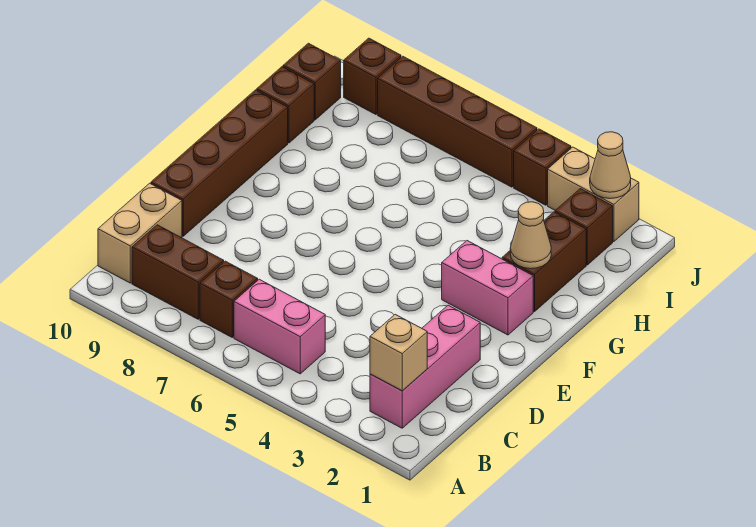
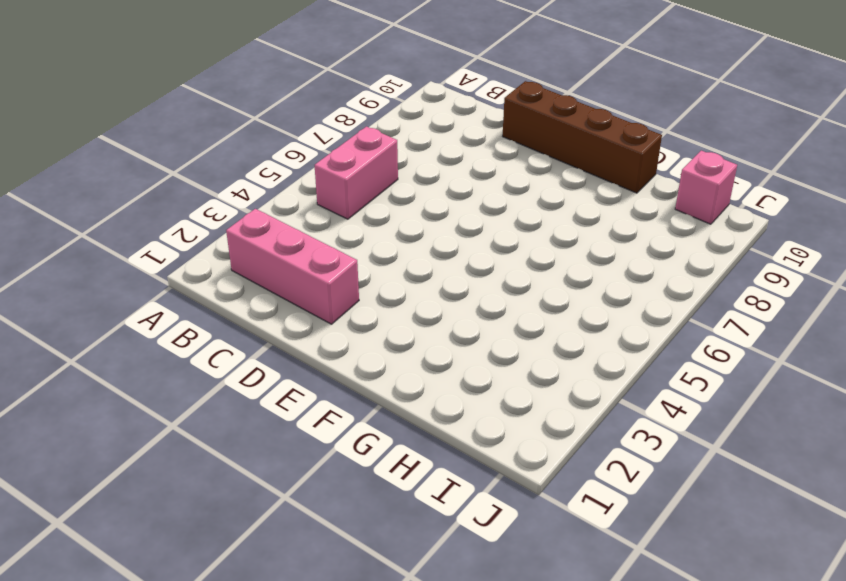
pink 1x1 brick [675,151,737,224] -> brown 1x1 brick [283,43,341,120]
none -> brown 1x1 brick [200,261,258,337]
none -> brown 1x2 brick [132,225,224,319]
none -> tan 1x2 brick [98,183,182,283]

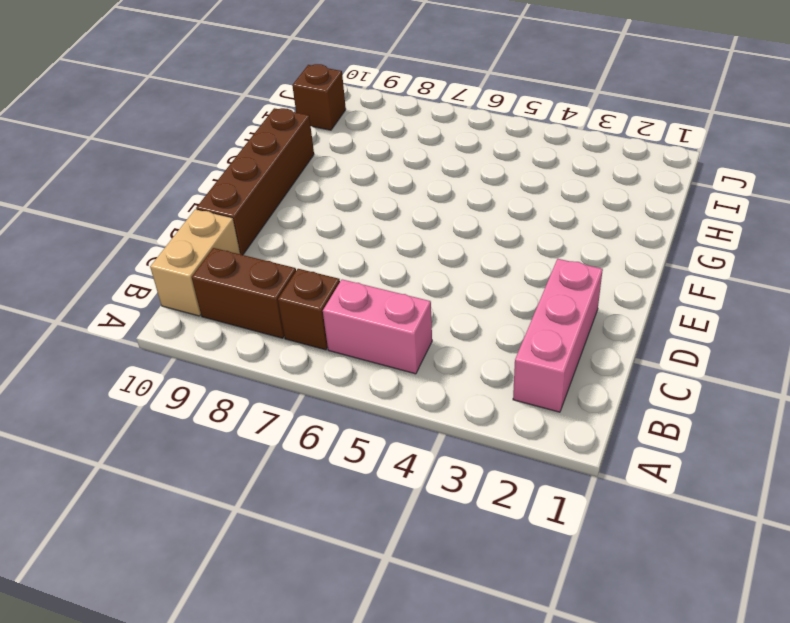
none -> pink 1x2 brick [442,241,533,335]
none -> brown 1x2 brick [502,212,586,312]
none -> brown 1x1 brick [257,67,314,143]

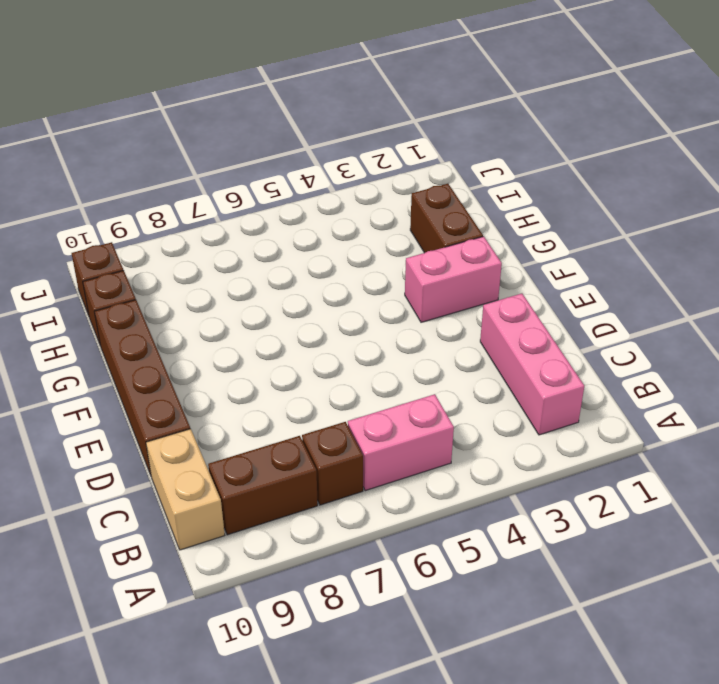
none -> brown 1x1 brick [555,189,613,265]
none -> tan 1x2 brick [548,147,639,242]
none -> brown 1x1 brick [514,129,571,205]

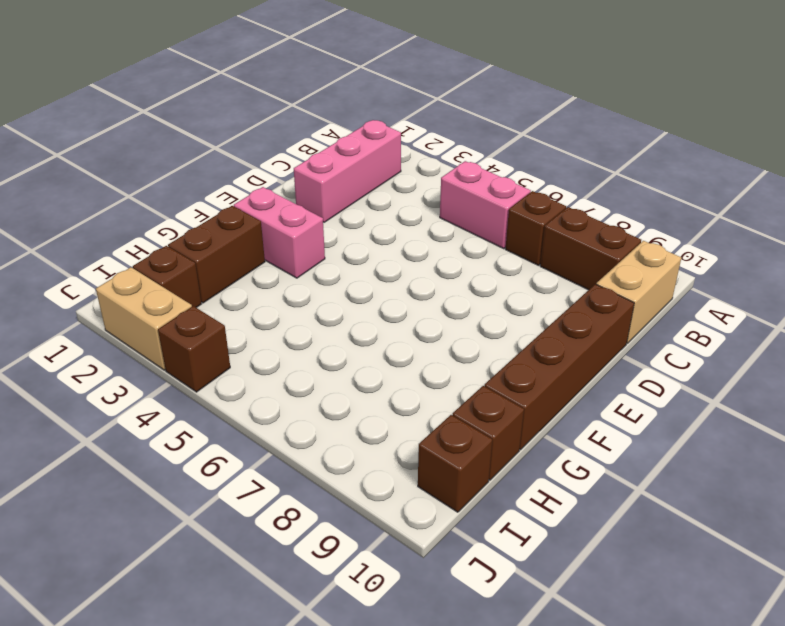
none -> brown 1x4 brick [378,56,537,187]
none -> brown 1x1 brick [344,38,401,114]
none -> tan 1x1 brick [370,314,427,391]

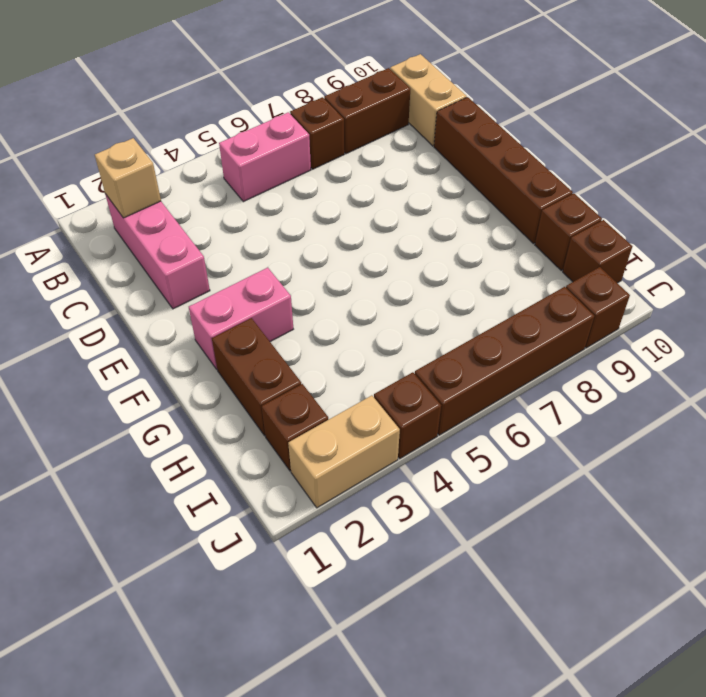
none -> tan 1x1 cone [510,202,551,269]
none -> tan 1x1 cone [590,132,631,199]

